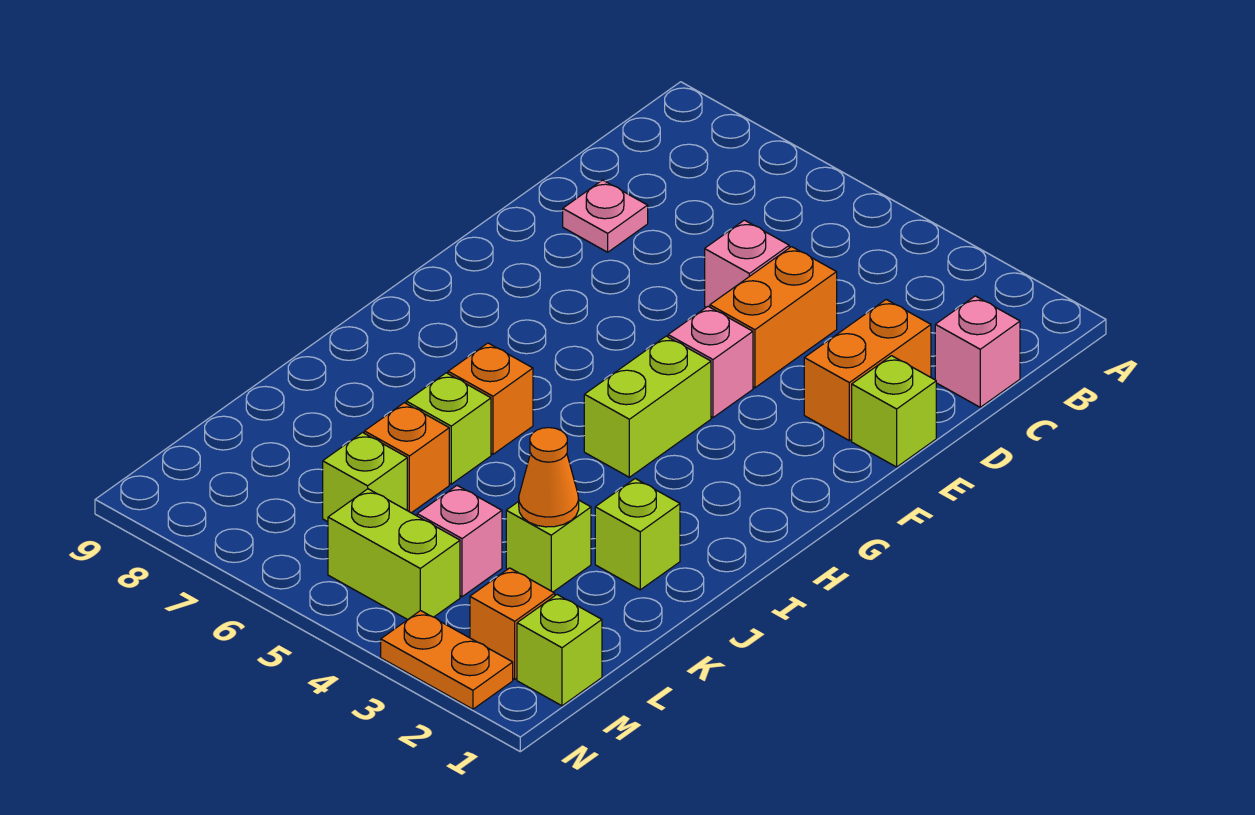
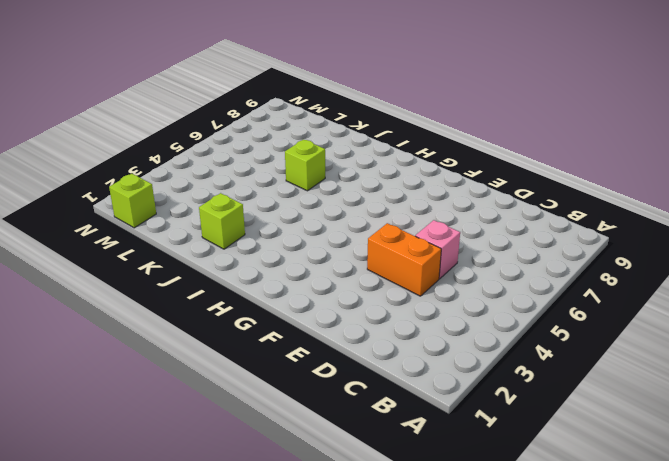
none -> pink 1x1 brick [935,296,1020,407]
none -> orange 1x2 brick [804,300,931,441]
none -> pink 1x1 plate [563,180,648,252]

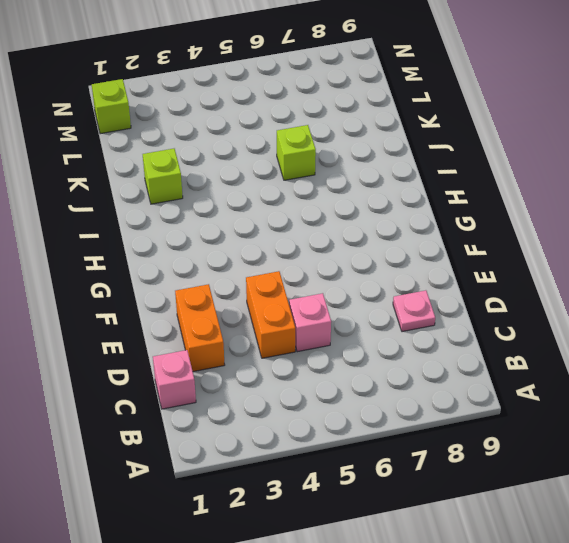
none -> lime 1x1 brick [852,356,936,467]
none -> pink 1x1 brick [668,306,753,418]
none -> lime 1x2 brick [584,336,711,477]

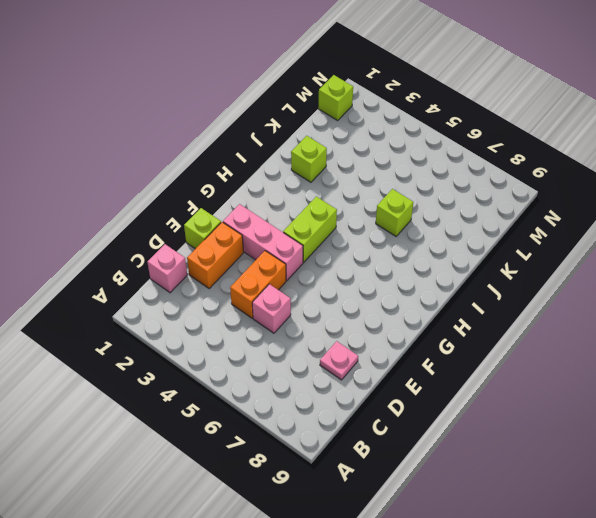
pink 1x3 brick [223,204,303,281] -> pink 1x1 brick [668,306,753,418]
none -> orange 1x1 brick [448,343,533,454]
none -> lime 1x1 brick [506,500,591,592]
none -> orange 1x1 brick [364,403,449,513]

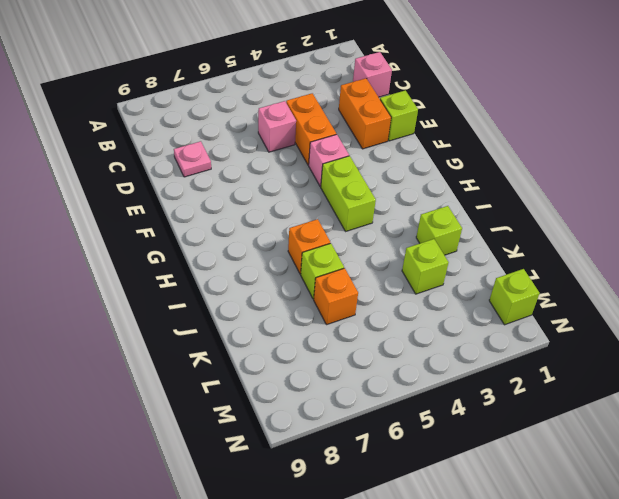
none -> pink 1x1 brick [417,486,502,597]
none -> lime 1x1 brick [323,433,407,522]
none -> orange 1x1 brick [470,568,555,679]

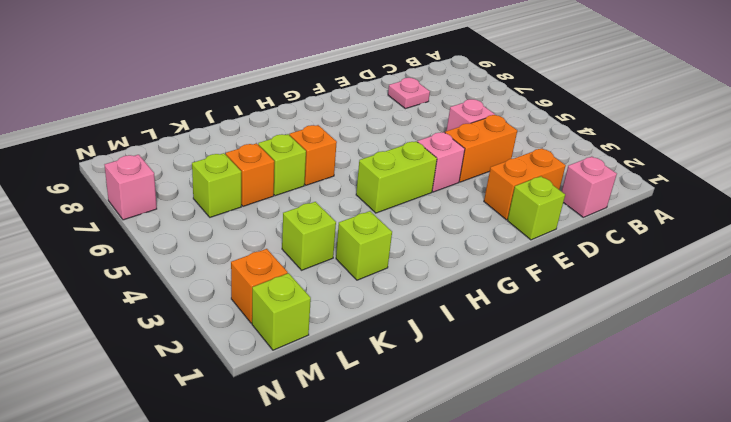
pink 1x1 brick [105,155,157,220] -> pink 1x1 brick moved to [417,486,502,597]
none -> lime 1x2 brick [328,489,460,620]
none -> orange 1x2 plate [381,611,513,709]
none -> orange 1x1 cone [519,428,579,527]

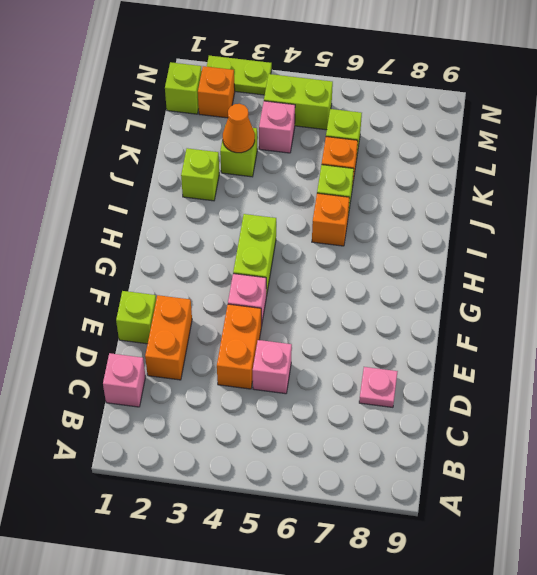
lime 1x2 plate [207,56,272,95] -> orange 1x2 plate [381,611,513,709]

